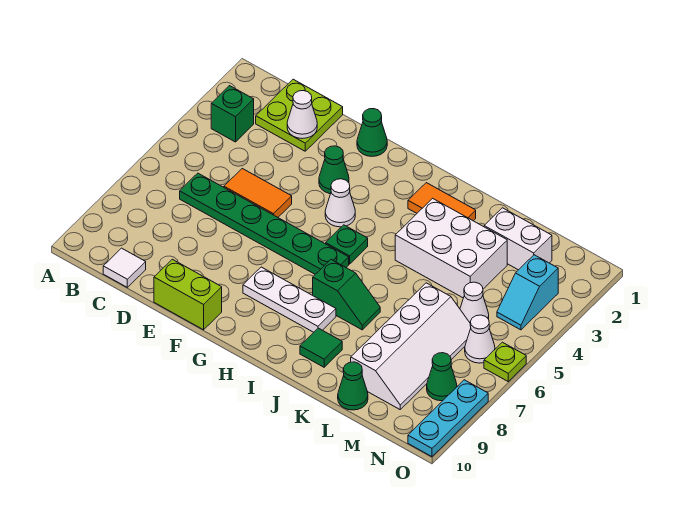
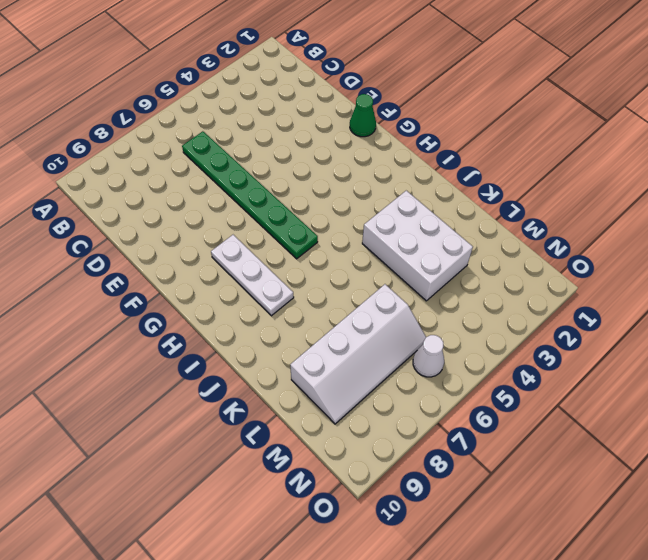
none -> green 1x1 brick [211,86,254,142]
none -> lime 2x2 plate [256,79,343,151]
none -> white 1x1 tile [103,248,146,287]

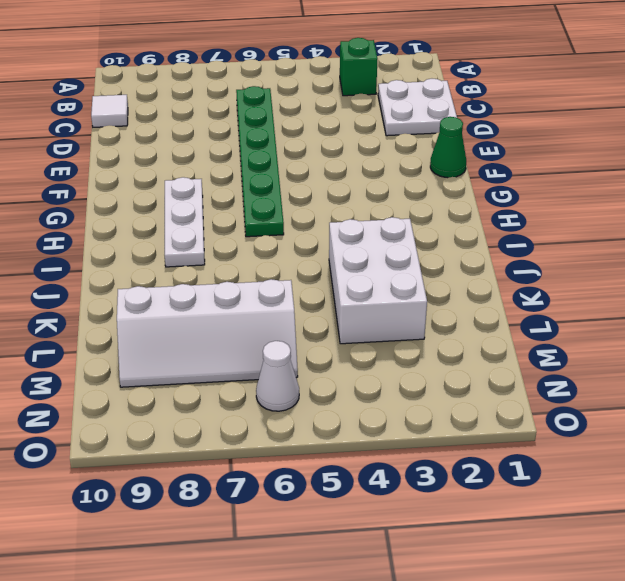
white 2x2 plate [378,79,457,136] -> lime 2x2 plate [256,79,343,151]
none -> orange 1x2 tile [224,169,292,217]
none -> lime 1x2 brick [154,259,222,330]
none -> green 1x1 cone [319,146,349,194]

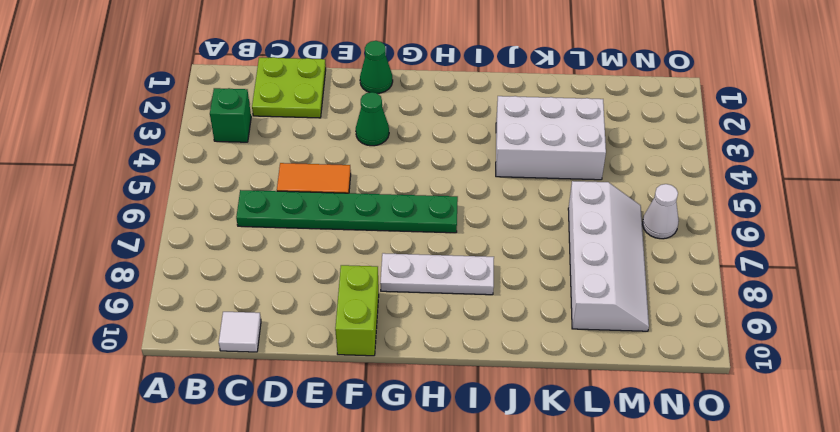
lime 1x2 brick [335,265,379,356] -> lime 1x2 brick turned to [154,259,222,330]
none -> white 1x1 cone [325,179,355,227]
none -> green 1x1 plate [326,225,368,264]
none -> orange 1x2 tile [408,183,476,221]

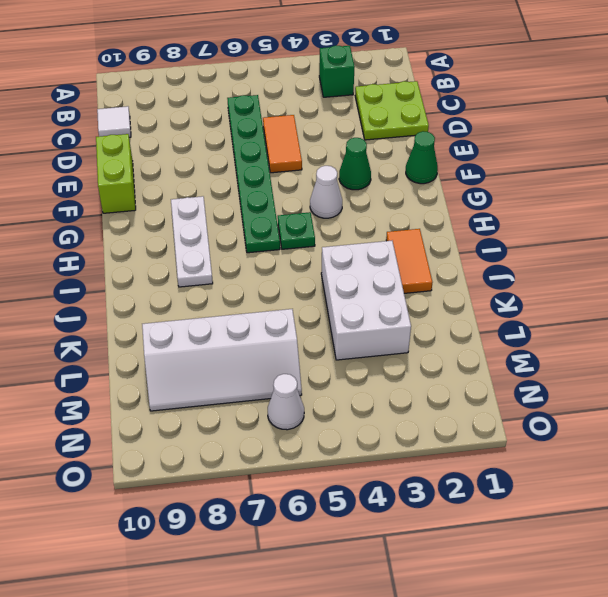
none -> green 1x2 slope [313,260,380,330]
none -> green 1x1 tile [300,328,342,367]
none -> white 1x2 brick [484,208,552,270]

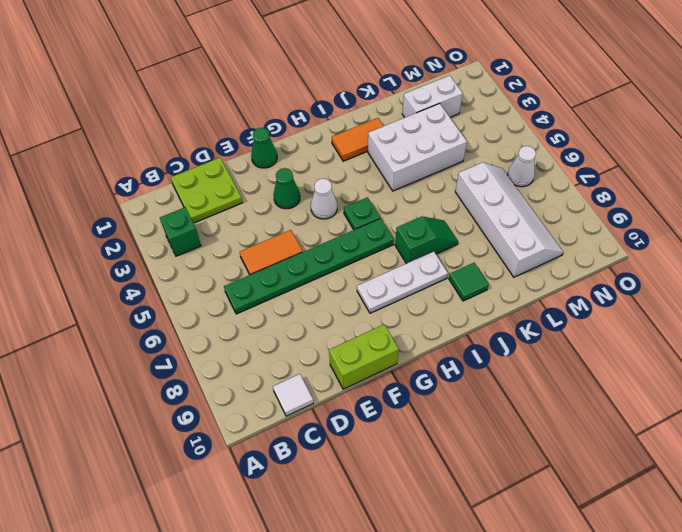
none -> green 1x1 cone [338,362,368,410]
none -> white 1x1 cone [460,282,489,322]
none -> cyan 1x2 slope [497,255,558,330]

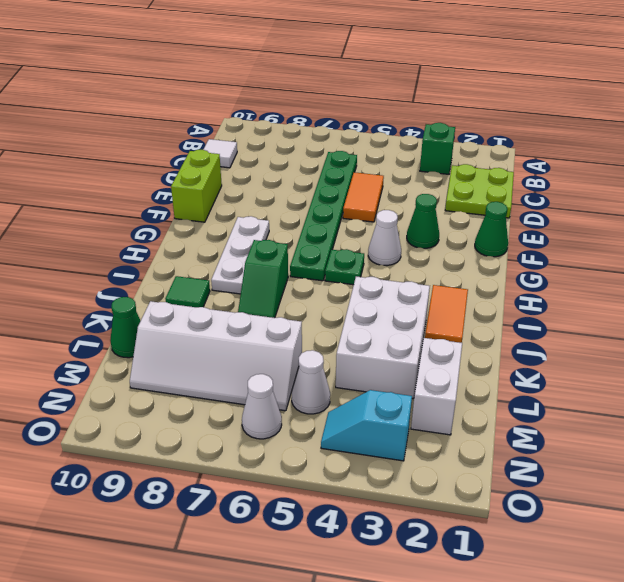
none -> green 1x1 cone [427,353,457,401]
none -> lime 1x1 plate [484,342,526,381]
none -> cyan 1x3 plate [408,380,488,457]

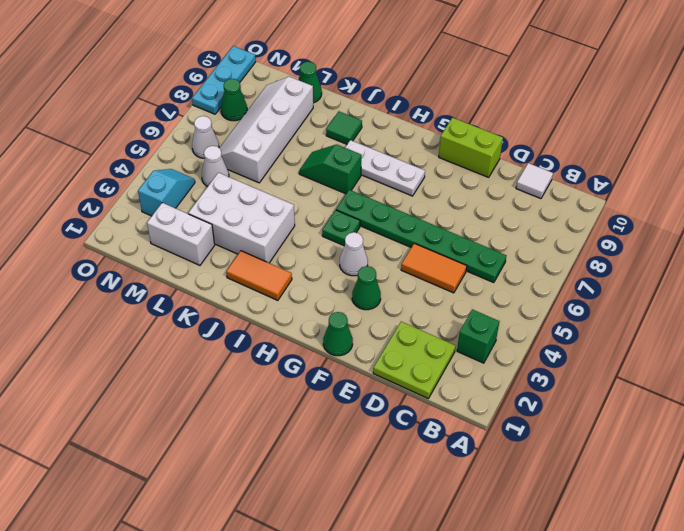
none -> lime 1x1 plate [484,342,526,381]
none -> white 1x1 cone [287,91,317,139]

